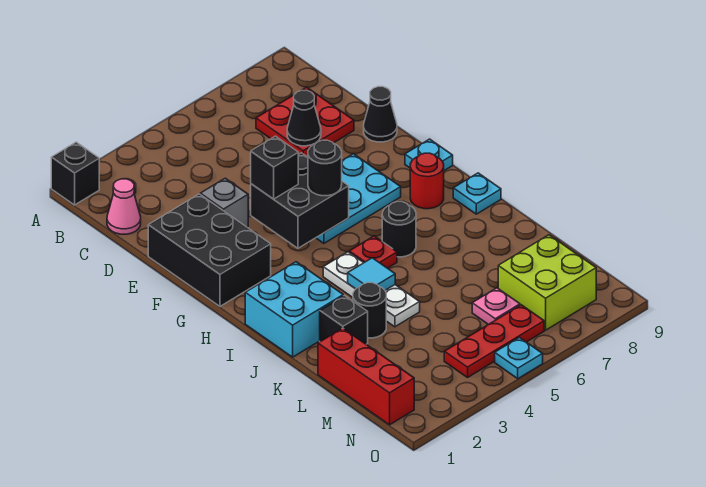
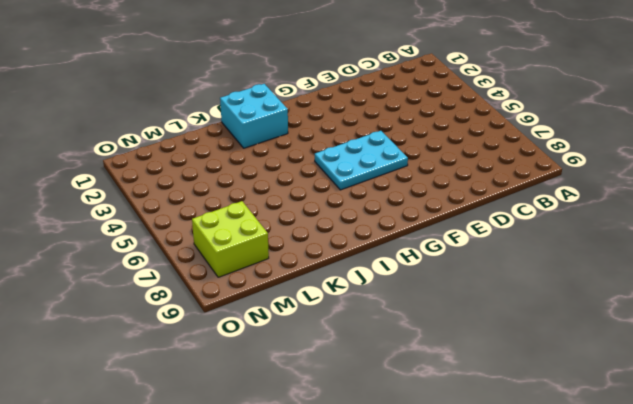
cyan 2x3 plate [315,131,408,190] -> cyan 2x3 plate turned to [316,154,401,243]
none -> black 1x1 brick [51,142,99,205]
none -> pink 1x1 cone [107,179,141,234]
none -> red 2x2 plate [256,87,354,157]

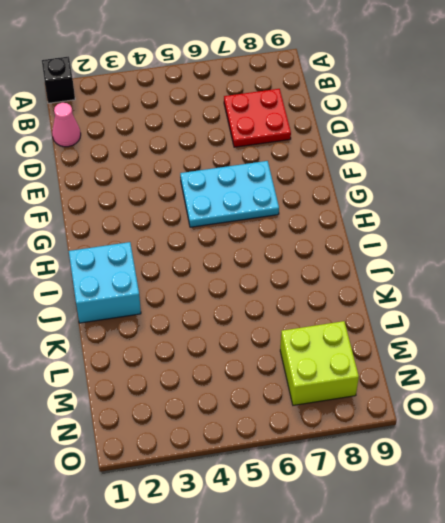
none -> black 2x3 brick [148,194,271,306]
none -> grey 1x1 brick [200,178,248,227]
none -> black 1x1 cone [364,87,397,142]

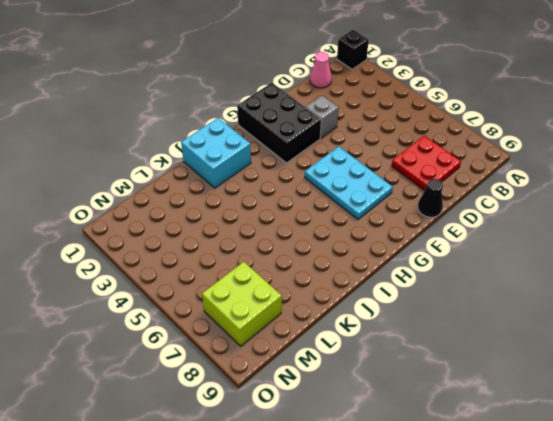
black 2x3 brick [237,83,321,163] -> black 2x3 brick turned to [148,194,271,306]
none -> cyan 1x1 plate [405,139,453,171]
none -> red 1x1 round brick [410,153,444,209]
none -> white 1x3 plate [323,252,420,327]

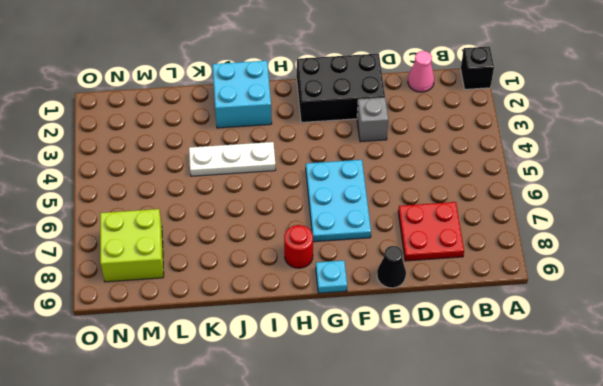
none -> red 1x1 plate [349,236,397,268]
none -> black 1x1 round brick [382,202,416,257]
none -> cyan 1x1 plate [453,173,501,214]

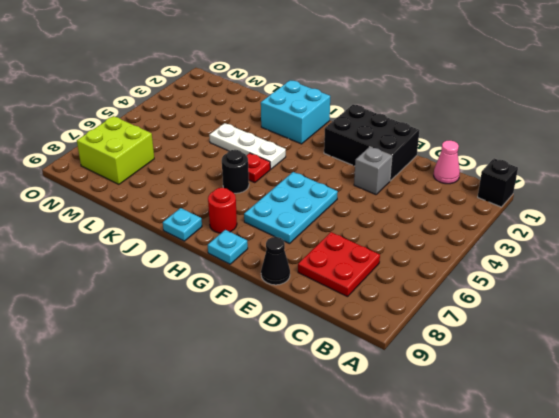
none -> black 1x1 brick [320,296,368,344]
none -> black 1x1 round brick [353,283,386,338]
none -> red 1x3 brick [318,328,414,425]

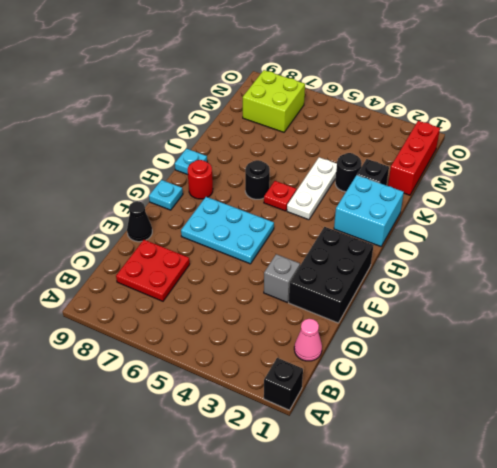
none -> pink 1x1 plate [472,288,520,325]
none -> red 1x3 plate [444,305,544,377]
none -> cyan 1x1 plate [495,338,543,379]

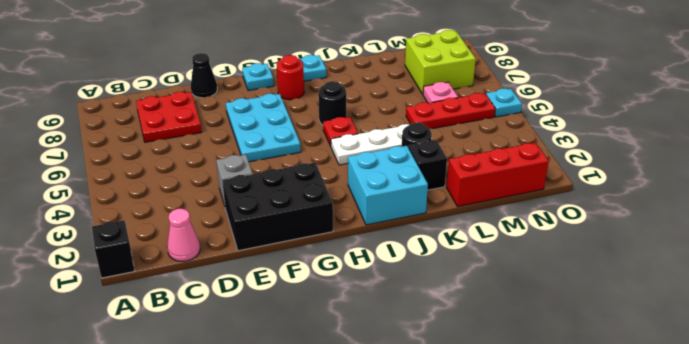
red 1x3 plate [406,93,496,129] -> red 1x3 plate turned to [444,305,544,377]
none -> black 1x1 cone [287,90,321,146]
none -> black 2x2 brick [251,153,349,248]
none -> cyan 1x1 tile [348,258,395,290]

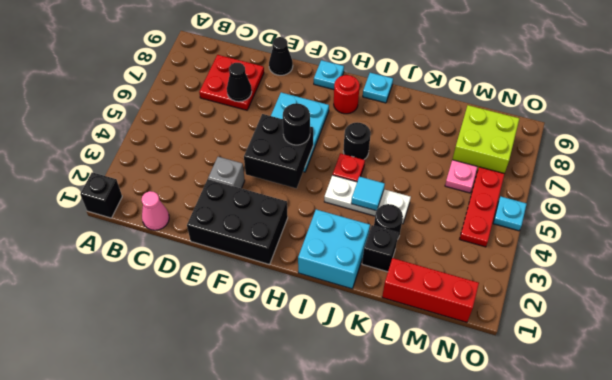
none -> black 1x1 brick [251,136,298,199]

